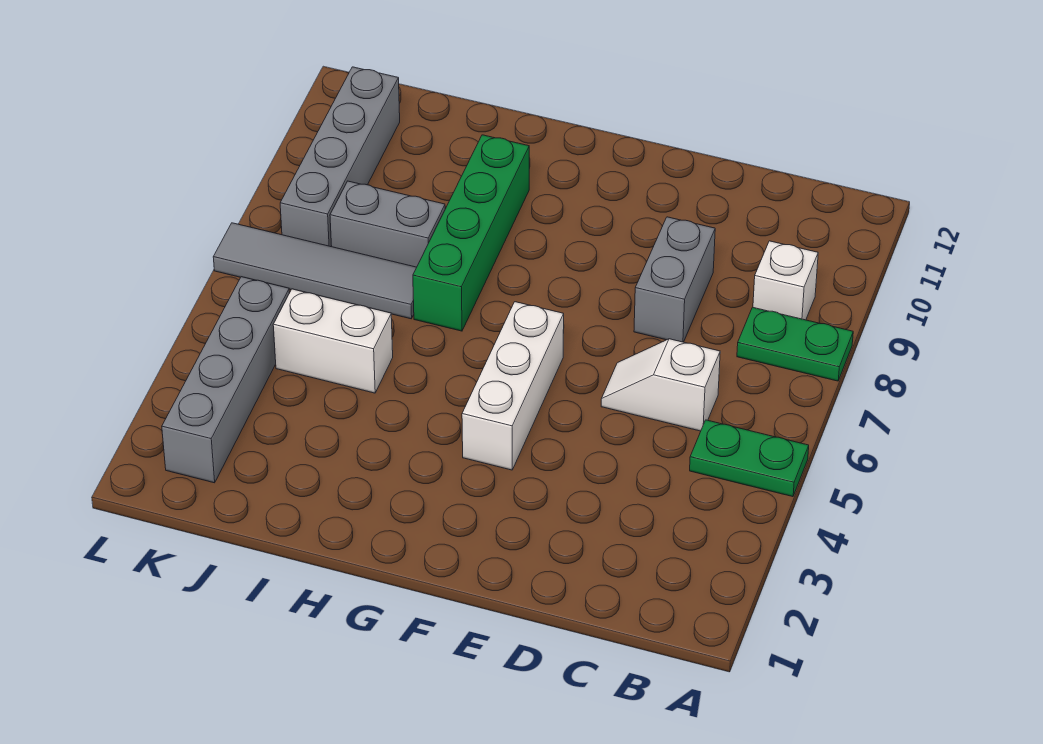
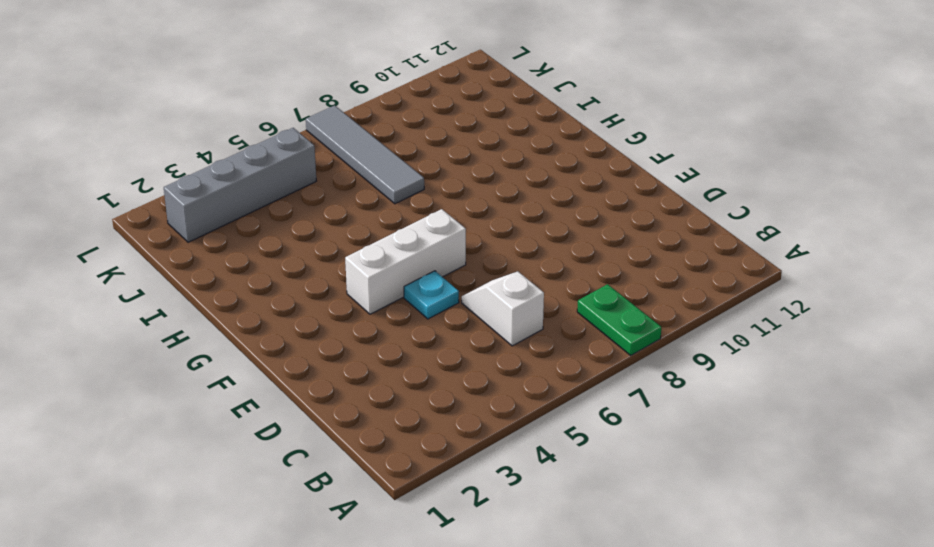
cyan 1x1 plate [404,271,459,319] -> none
none -> green 1x2 plate [690,420,809,497]
none -> white 1x1 brick [753,241,818,320]
none -> grey 1x2 brick [634,217,715,342]

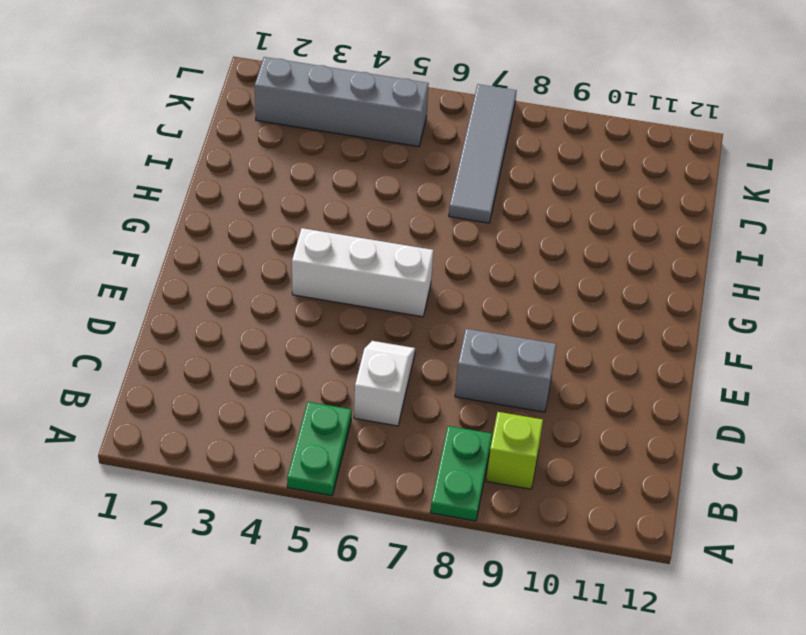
lime 1x1 brick [486,412,543,489] -> white 1x1 brick [753,241,818,320]
none -> green 1x4 brick [413,135,529,331]
none -> white 1x2 brick [273,289,393,393]
none -> grey 1x2 brick [330,181,445,267]

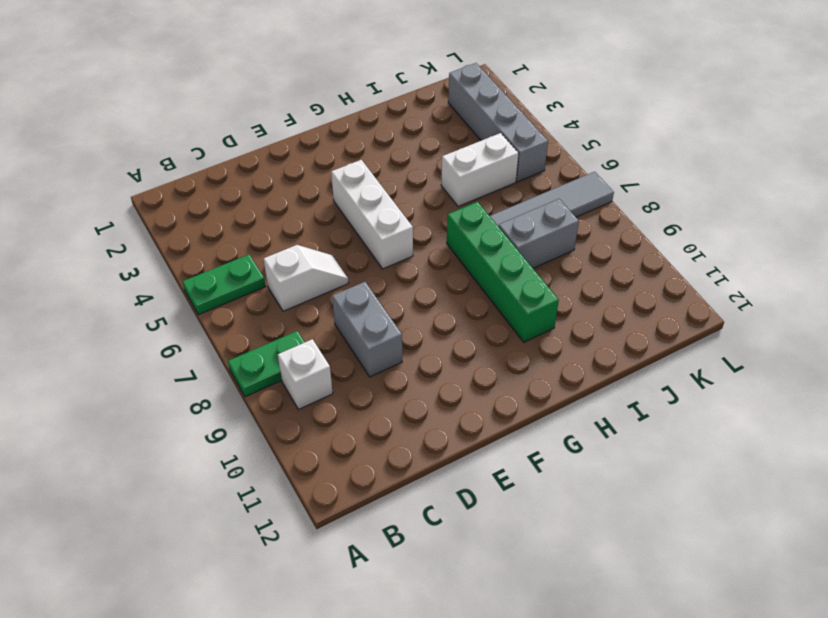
none -> grey 1x4 brick [280,67,400,247]

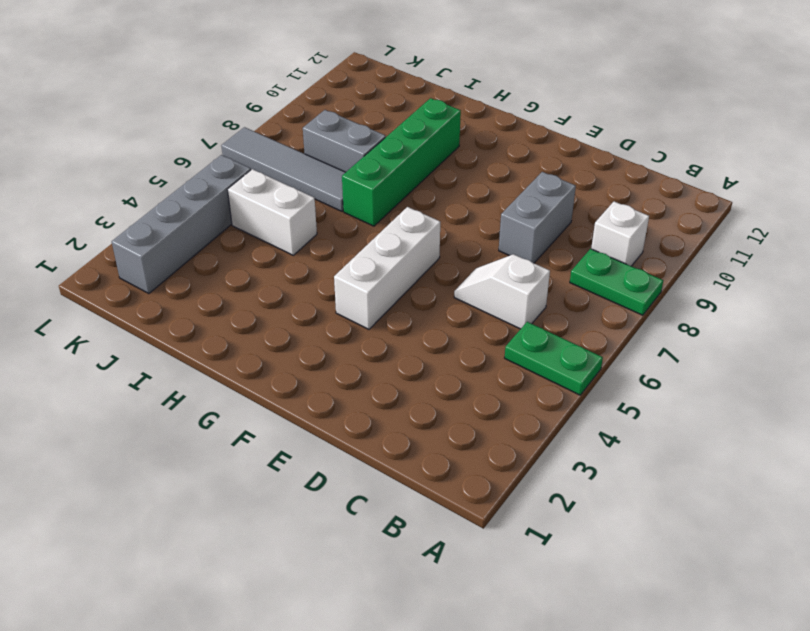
none -> grey 1x4 brick [280,67,400,247]

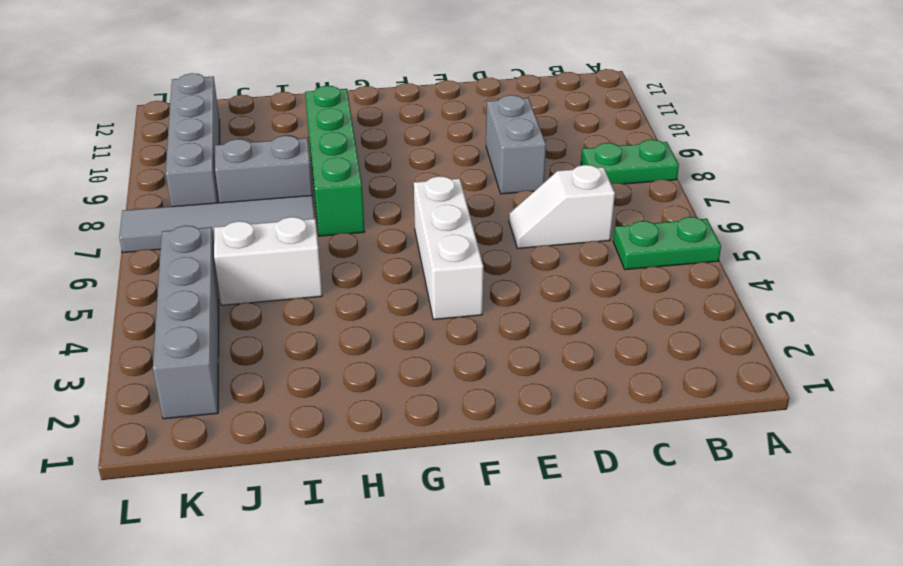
none -> white 1x1 brick [753,241,818,320]

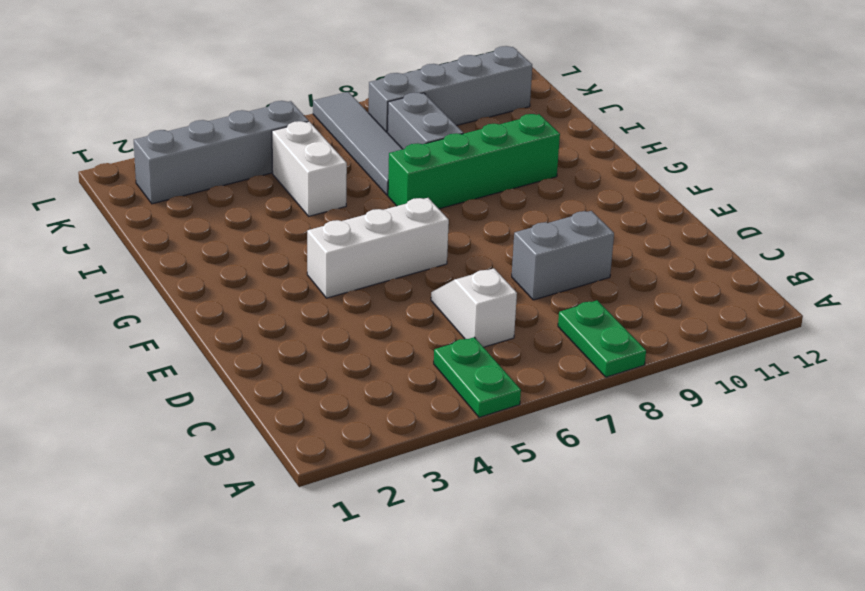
none -> white 1x1 brick [753,241,818,320]

